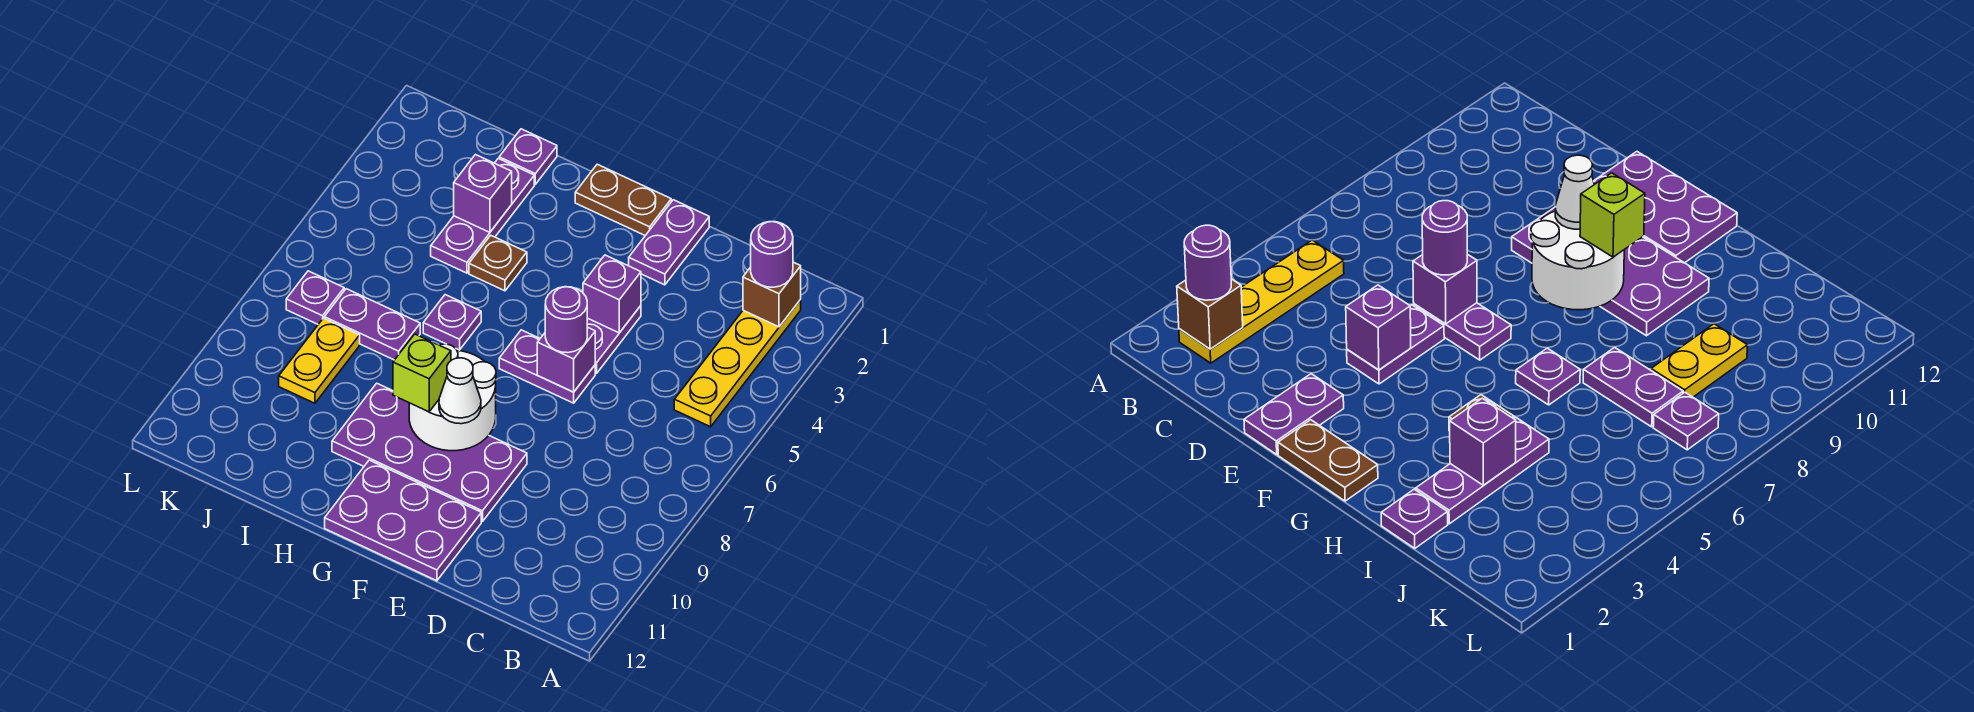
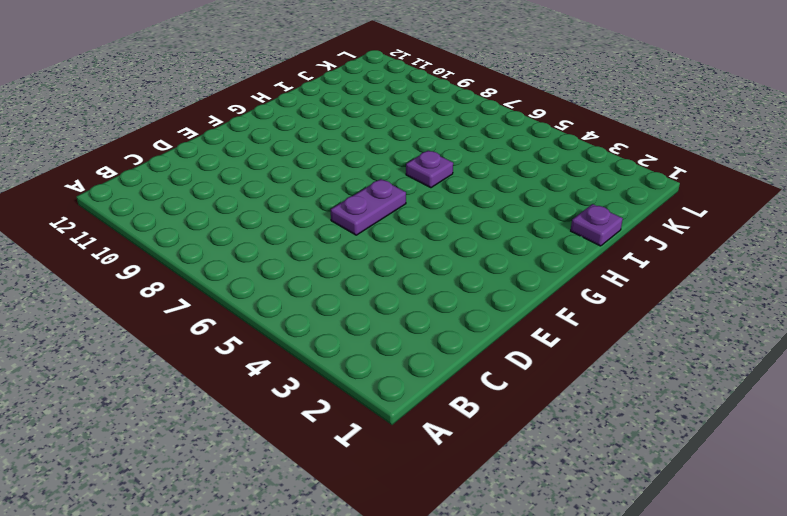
none -> yellow 1x4 plate [674,300,801,427]
none -> purple 1x2 plate [629,200,709,285]
none -> purple 1x2 plate [587,306,641,374]

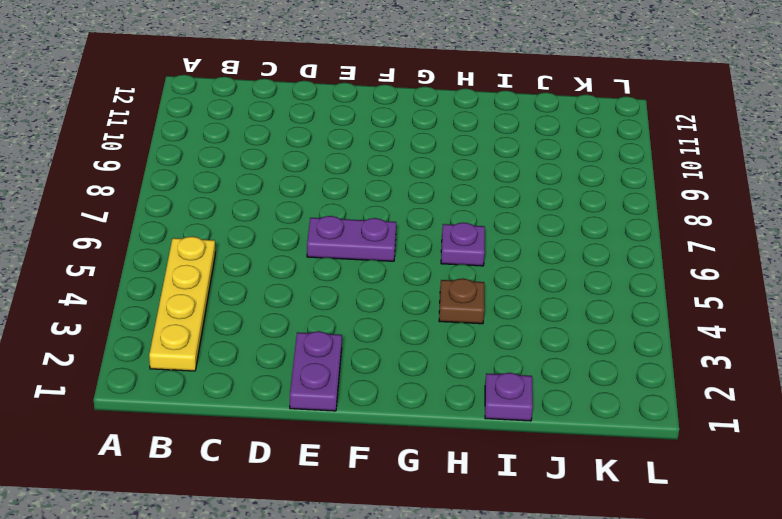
none -> purple 1x2 plate [587,306,641,374]
none -> purple 2x4 plate [332,383,527,522]
none -> purple 2x3 plate [325,460,481,581]

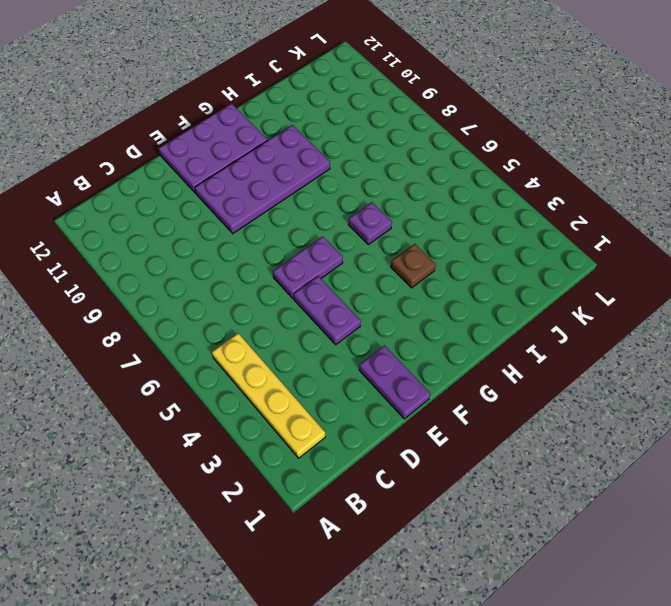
none -> brown 1x2 plate [575,164,671,236]
none -> purple 1x1 plate [499,129,557,184]
none -> purple 1x3 plate [431,158,534,273]

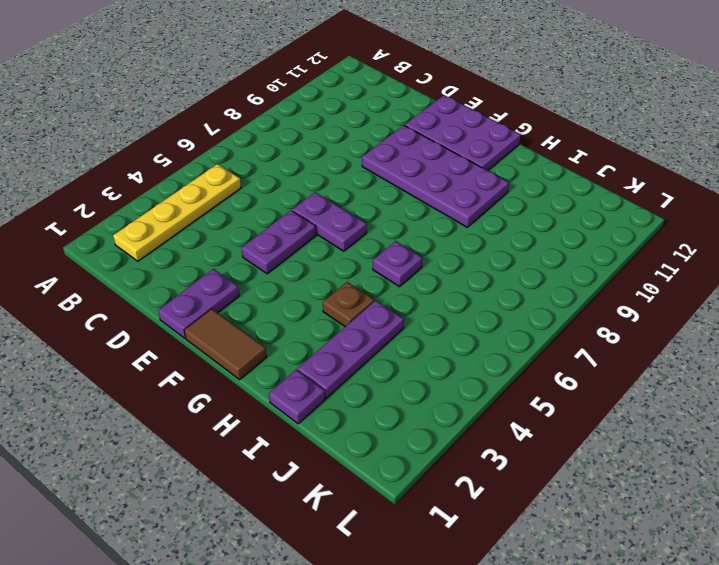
brown 1x2 tile [184,309,267,380] -> brown 1x2 plate [575,164,671,236]
none -> purple 1x2 plate [324,289,420,360]
none -> yellow 1x2 plate [279,318,360,403]
none -> purple 1x1 plate [286,271,344,324]

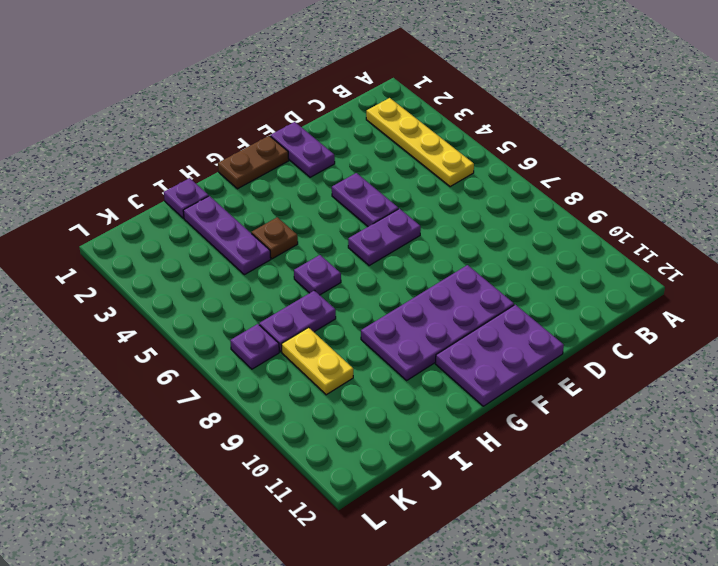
none -> brown 1x1 brick [743,262,801,327]
none -> purple 1x1 brick [583,255,641,333]
none -> purple 1x1 brick [537,327,595,392]

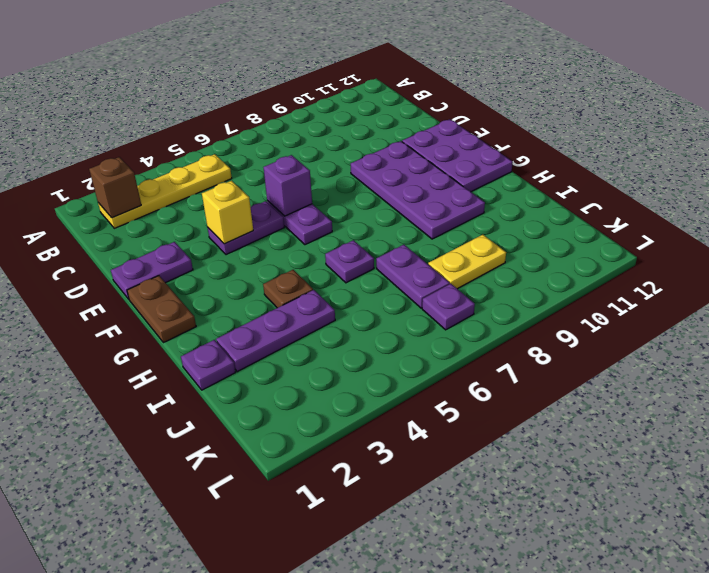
yellow 1x1 brick [202,181,253,244] -> purple 1x1 brick [583,255,641,333]
none -> white 2x2 round brick [409,344,496,451]
none -> purple 1x1 brick [454,155,512,232]
none -> purple 1x1 round brick [751,222,793,287]

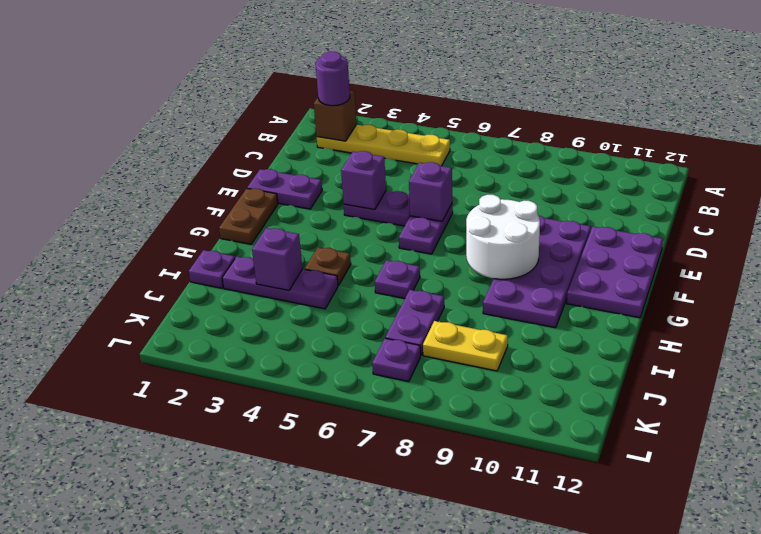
none -> purple 1x1 round brick [545,287,587,353]
none -> white 1x1 cone [439,358,481,424]
none -> lime 1x1 brick [393,334,451,412]

